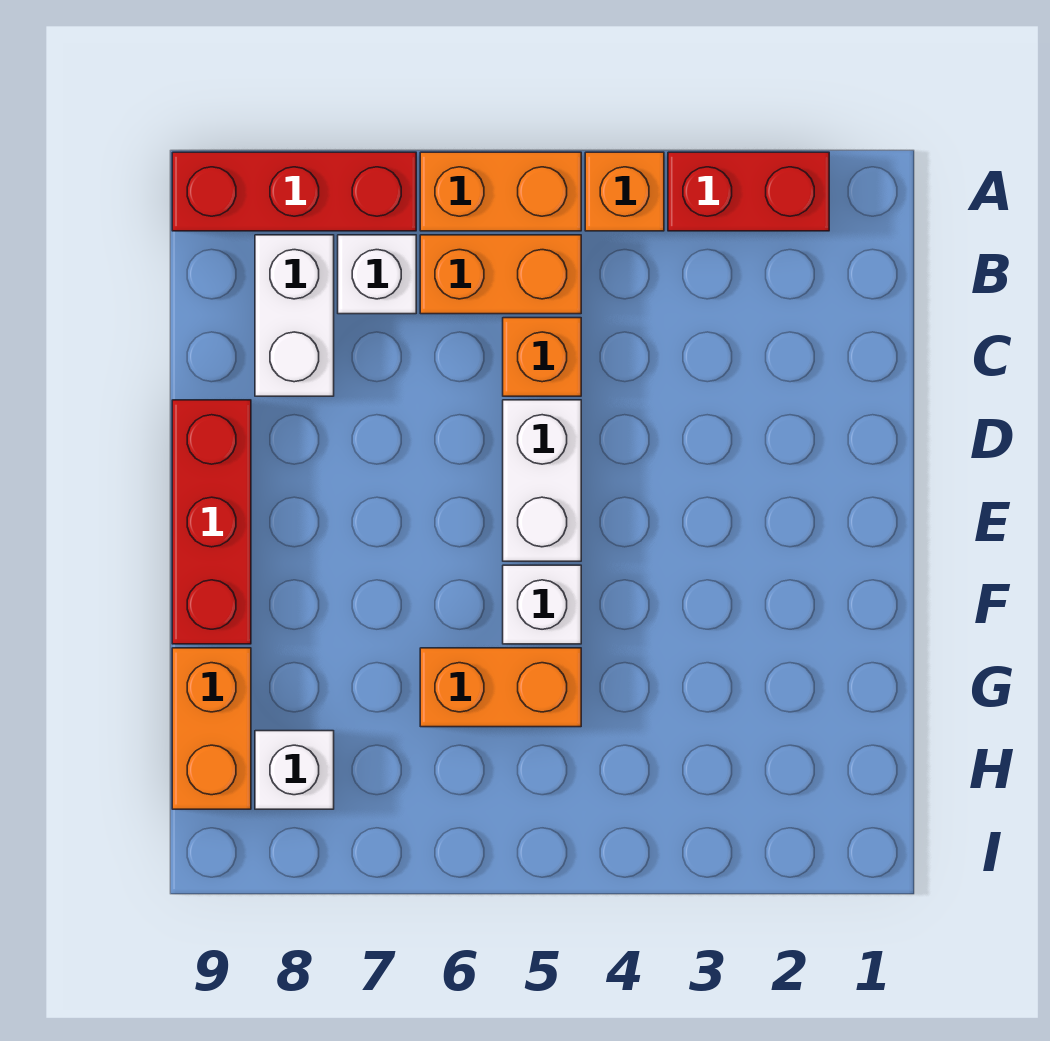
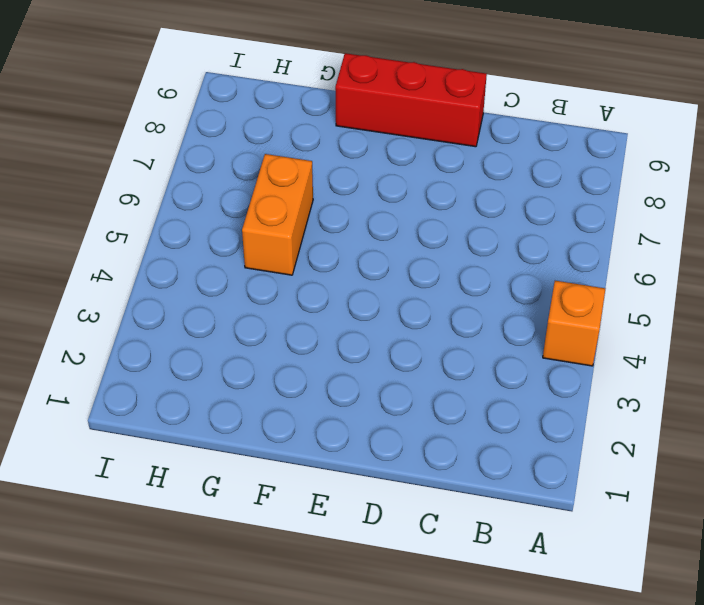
none -> red 1x2 brick [668,152,829,231]
none -> orange 1x2 brick [420,152,581,231]
none -> red 1x3 brick [172,152,416,231]

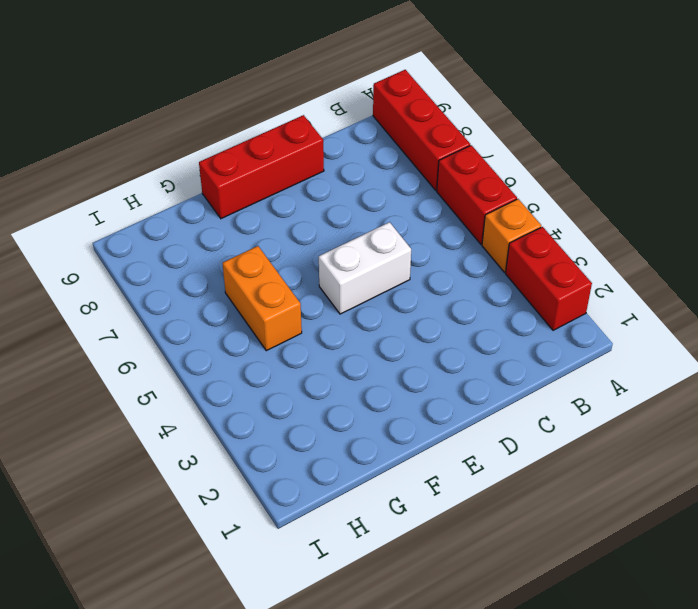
red 1x2 brick [437,145,517,244] -> orange 1x2 brick [420,152,581,231]
none -> orange 1x2 brick [420,235,581,314]
none -> white 1x1 brick [338,235,416,314]
none -> white 1x2 brick [255,235,334,396]

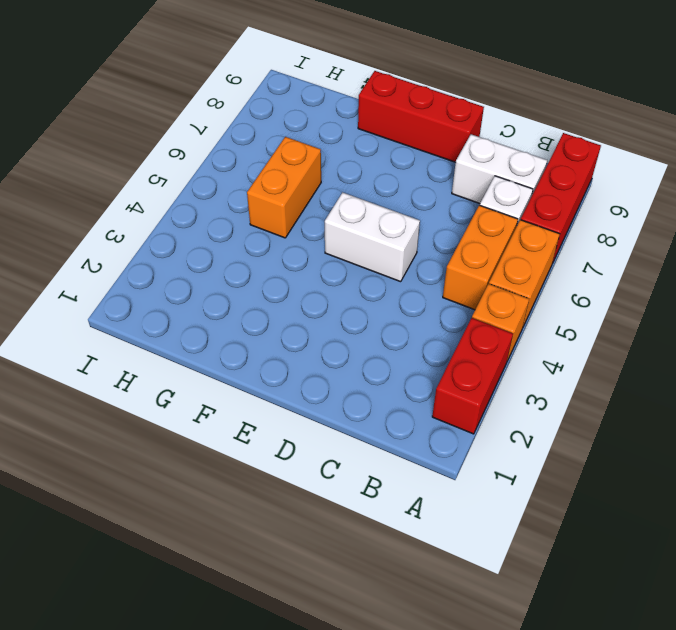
none -> orange 1x1 brick [503,318,581,396]
none -> white 1x1 brick [503,565,581,644]
none -> orange 1x2 brick [172,648,251,809]

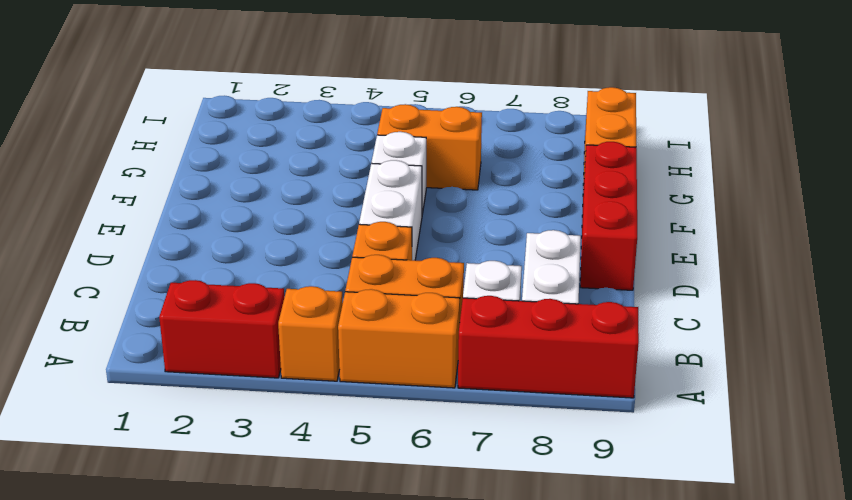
none -> white 1x1 brick [255,731,334,809]

